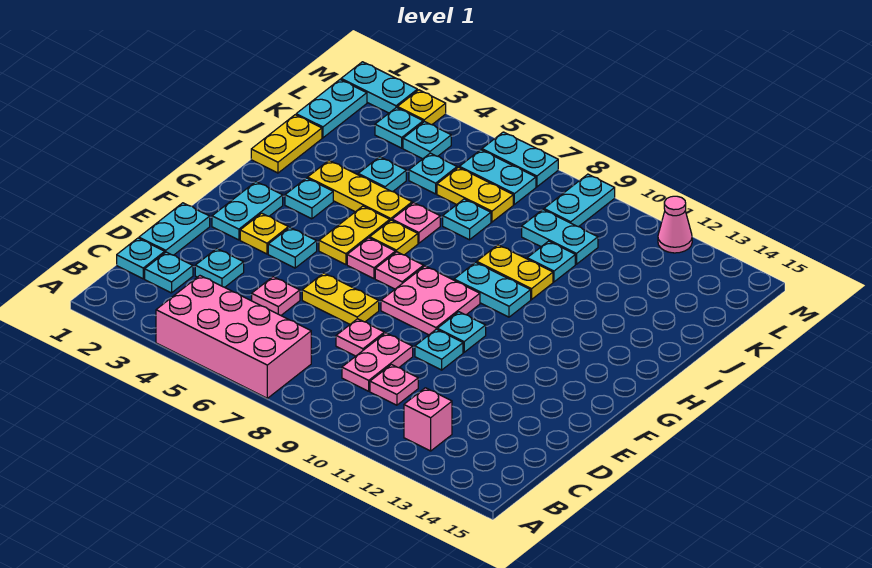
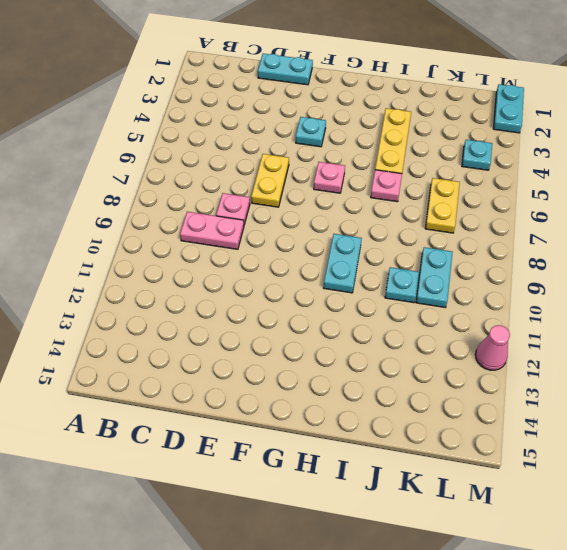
none -> pink 2x4 brick [156,276,311,398]
none -> pink 1x1 brick [404,388,452,451]
none -> cyan 1x1 plate [117,238,165,279]
none -> cyan 1x1 plate [145,252,193,293]

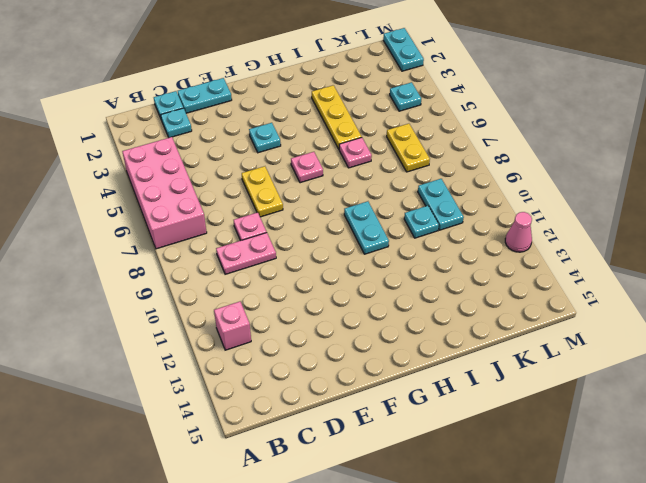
none -> pink 1x1 plate [370,365,418,405]
none -> cyan 1x1 plate [195,249,244,287]
none -> pink 1x1 plate [252,277,300,315]
none -> cyan 1x1 plate [415,329,463,370]

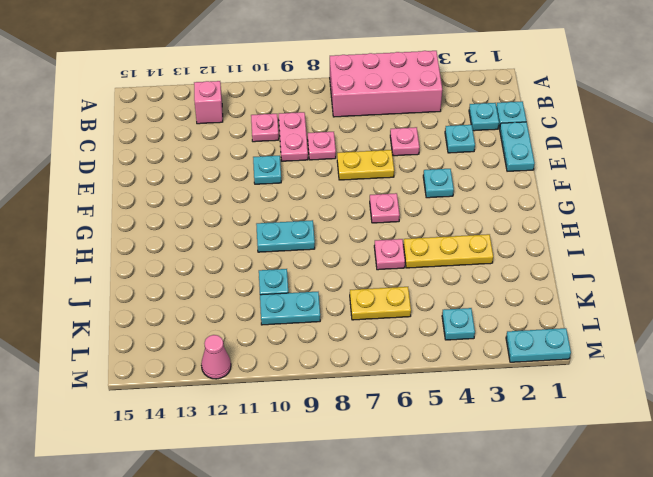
none -> cyan 1x2 plate [212,182,283,240]
none -> yellow 1x1 plate [240,213,288,254]
none -> pink 2x2 plate [381,266,480,335]
none -> cyan 1x1 plate [437,312,486,352]

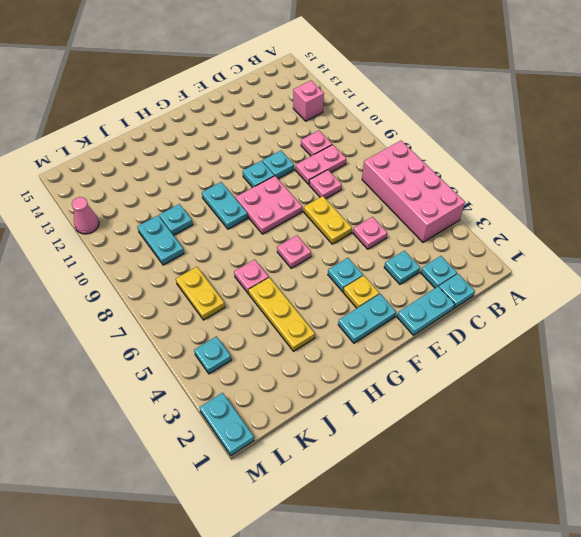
none -> yellow 1x2 plate [319,206,390,265]
none -> pink 1x1 plate [375,252,424,289]
none -> cyan 1x1 plate [285,178,333,219]
none -> yellow 1x1 plate [370,220,418,255]

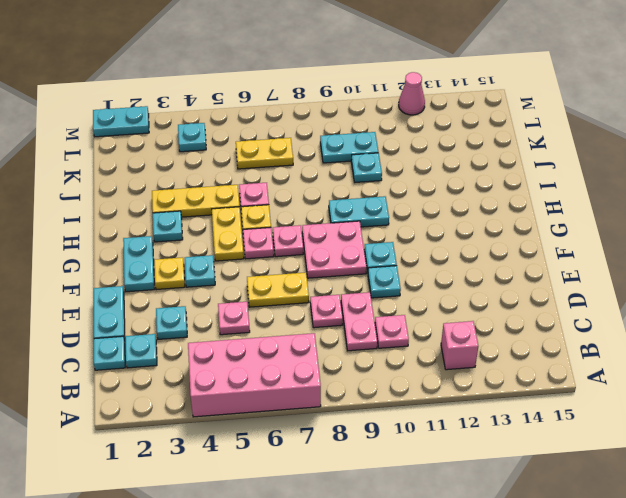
none -> yellow 1x2 plate [251,115,322,173]
none -> yellow 1x2 plate [477,245,553,300]
none -> cyan 1x1 plate [358,157,406,192]
none -> cyan 1x1 plate [443,199,491,240]

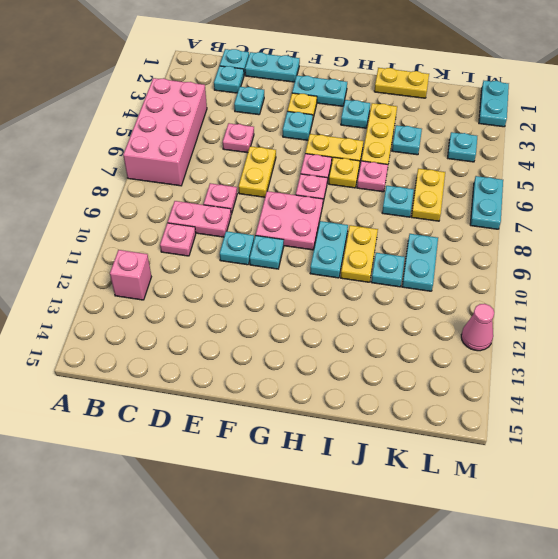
none -> cyan 1x2 plate [296,80,367,138]
none -> cyan 1x1 plate [409,153,457,194]
none -> cyan 1x1 plate [375,108,423,148]
none -> cyan 1x2 plate [459,150,536,204]

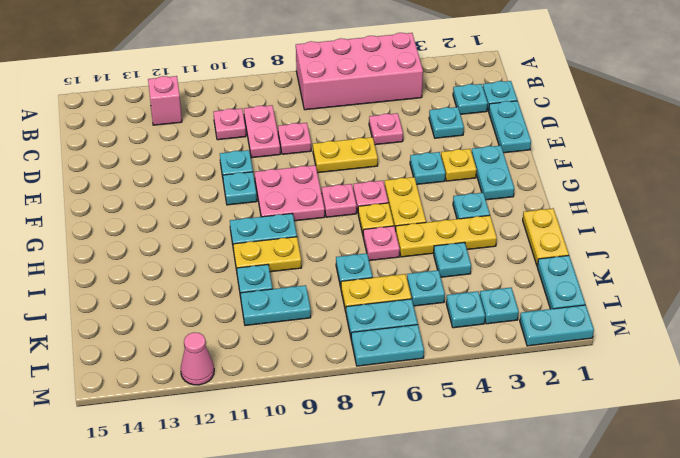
none -> cyan 1x2 plate [544,174,615,227]
none -> yellow 1x1 plate [397,90,446,125]

